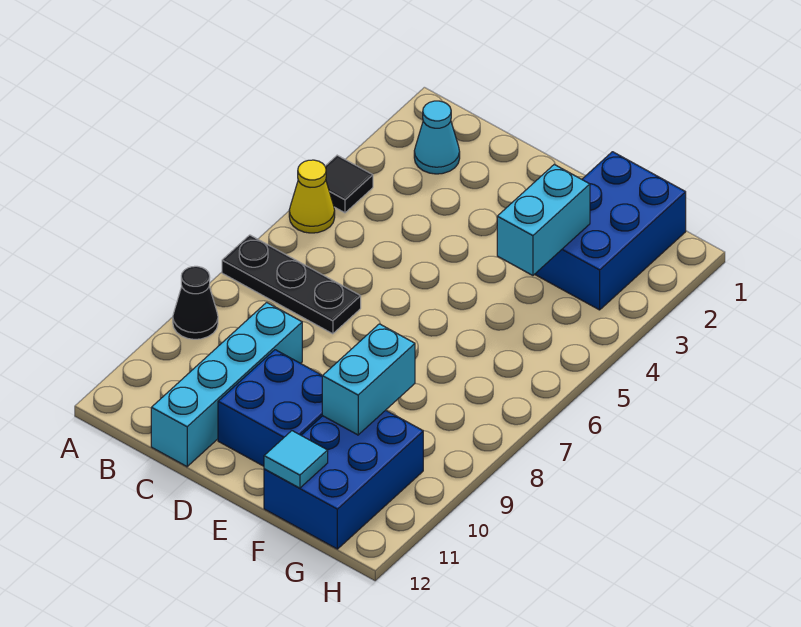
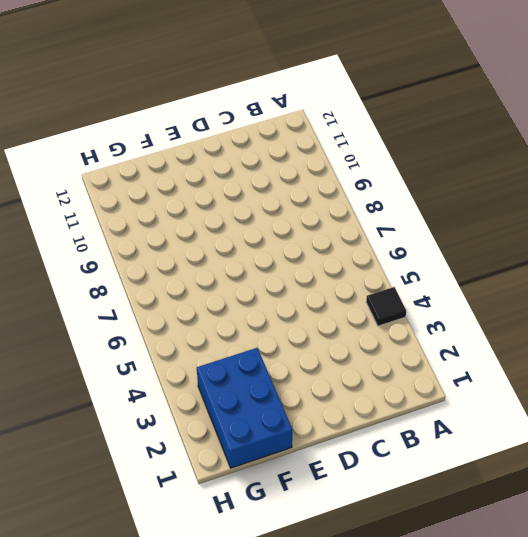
none -> yellow 1x1 cone [289,160,335,233]
none -> black 1x3 plate [222,235,361,334]
none -> black 1x1 cone [173,266,218,339]

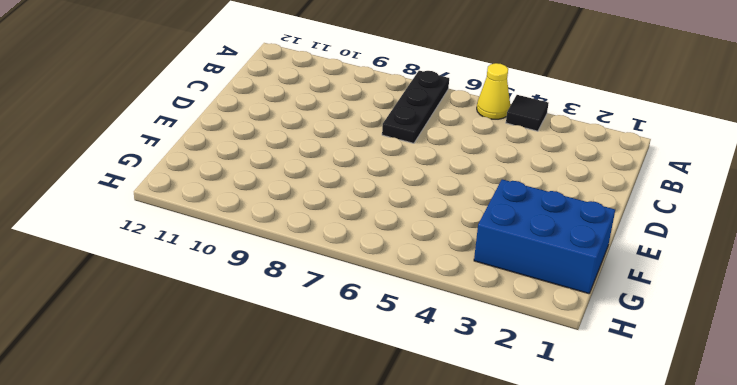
none -> black 1x1 cone [173,266,218,339]
none -> cyan 1x1 cone [414,101,460,174]
none -> cyan 1x4 brick [151,302,302,467]

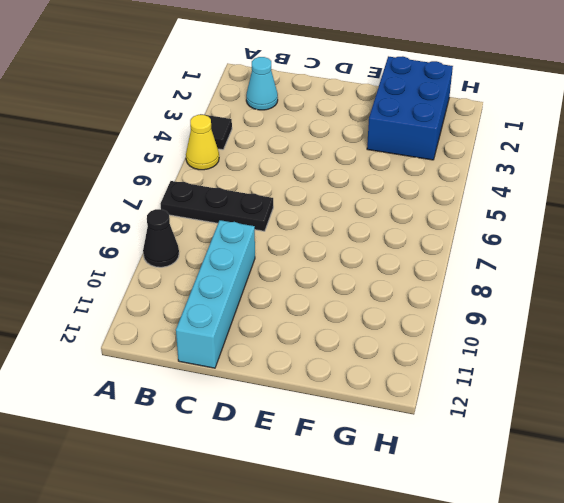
none -> blue 2x2 brick [218,350,322,466]
none -> blue 2x3 brick [264,410,423,549]
none -> cyan 1x2 brick [497,165,590,275]

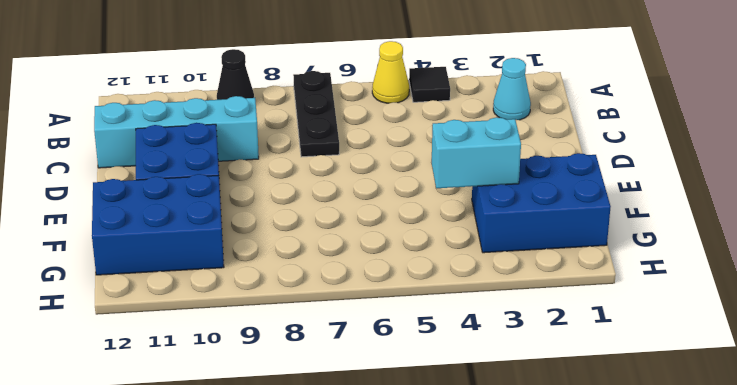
none -> cyan 1x2 brick [322,324,415,435]
none -> cyan 1x1 tile [264,431,328,488]

